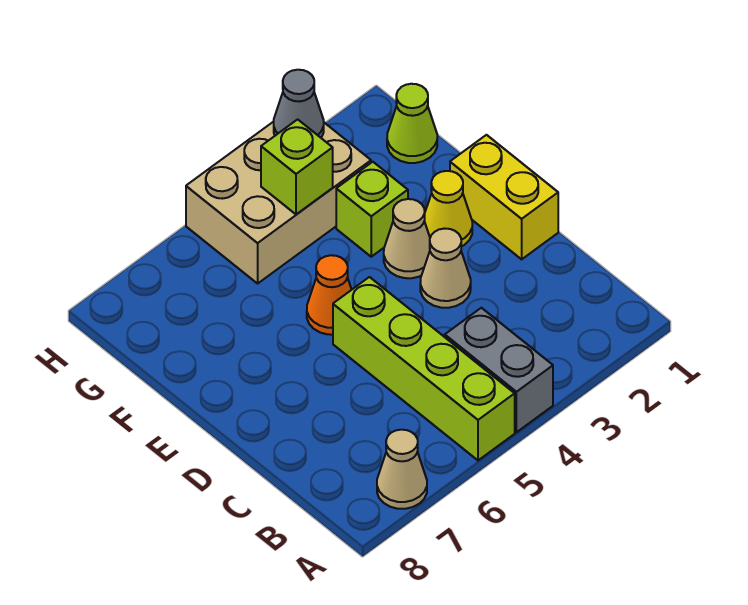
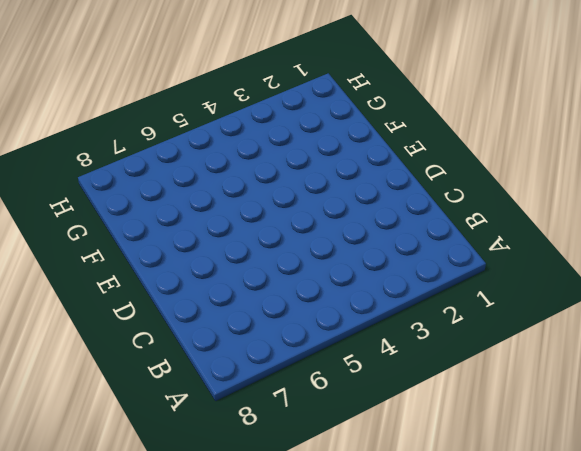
none -> grey 1x2 brick [445,308,553,432]
none -> lime 1x4 brick [333,277,515,460]
none -> tan 1x1 cone [377,430,427,509]

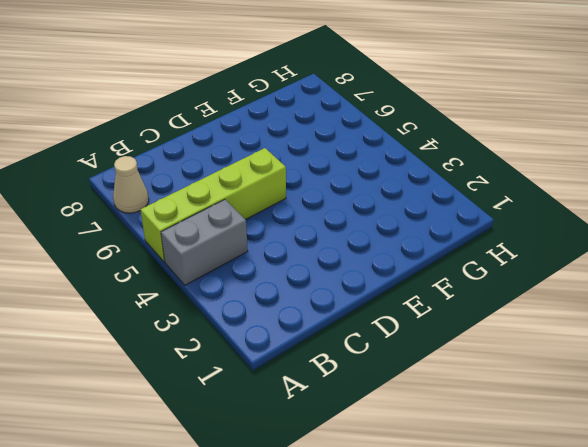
none -> yellow 1x2 brick [450,135,558,259]
none -> tan 1x1 cone [420,229,471,308]
none -> yellow 1x1 cone [425,171,472,247]

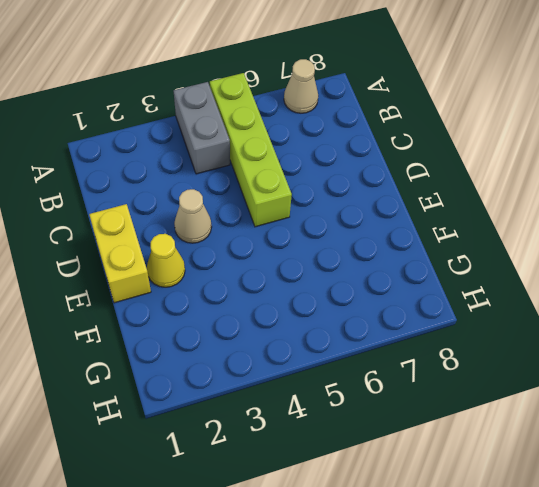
none -> tan 1x1 cone [384,199,430,278]
none -> orange 1x1 cone [307,255,352,335]
none -> lime 1x1 brick [336,162,408,257]

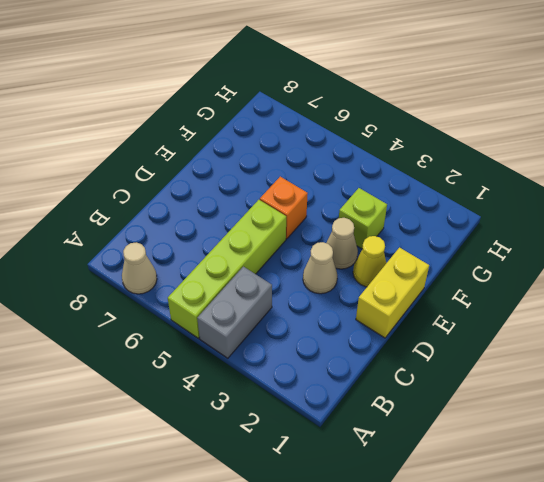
orange 1x1 brick [260,177,308,239] -> orange 1x1 cone [307,255,352,335]
none -> lime 1x1 cone [387,84,437,163]
none -> tan 2x3 brick [186,122,371,283]
none -> lime 1x1 brick [261,119,333,214]

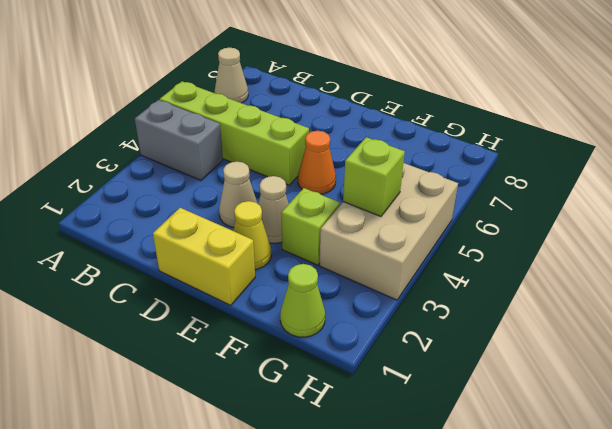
none -> grey 1x1 cone [274,70,324,138]

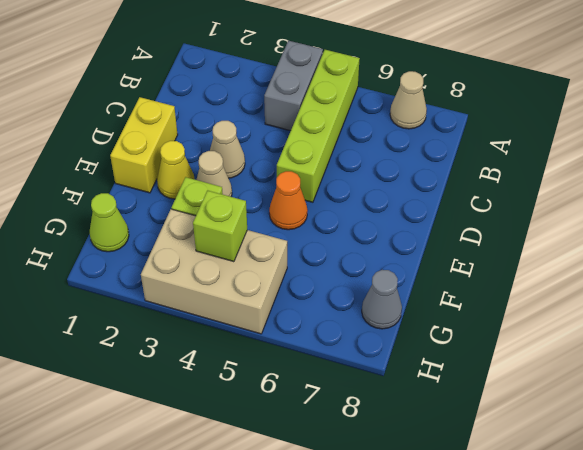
grey 1x1 cone [362,270,402,329] -> grey 1x1 cone moved to [274,70,324,138]

